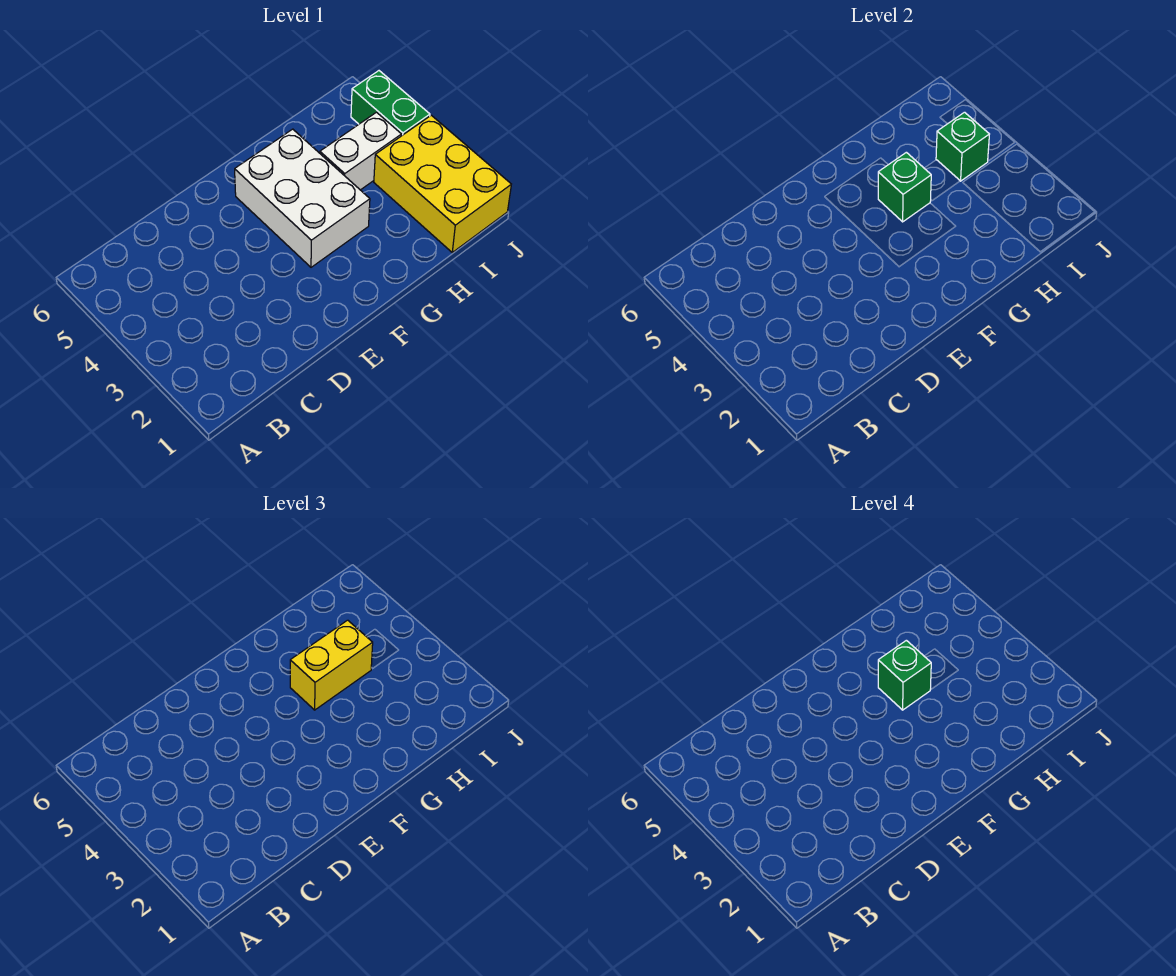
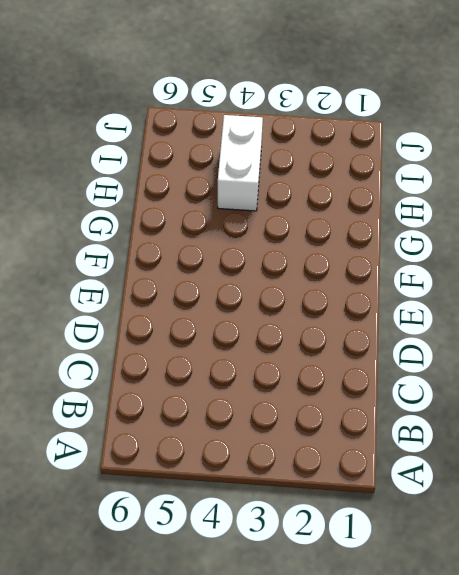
none -> white 2x3 brick [235,129,370,267]
none -> yellow 2x3 brick [374,115,511,252]

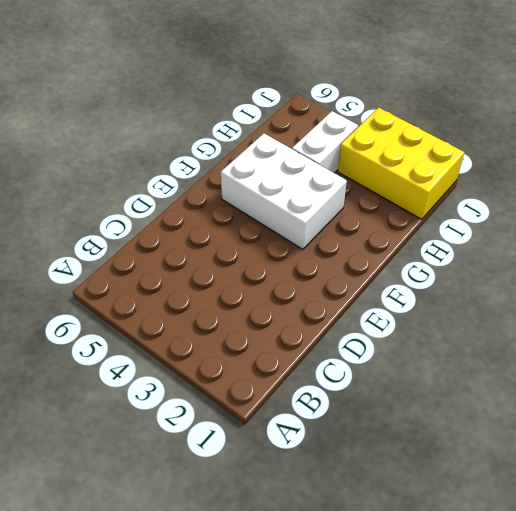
none -> green 1x2 brick [351,71,430,136]
none -> green 1x1 brick [878,152,931,222]

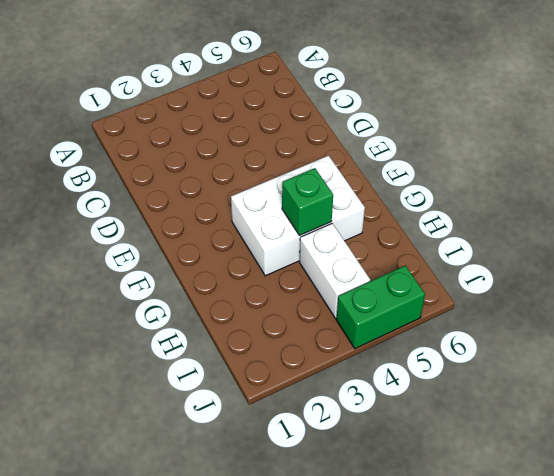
none -> yellow 2x3 brick [374,115,511,252]
none -> green 1x1 brick [936,112,989,181]

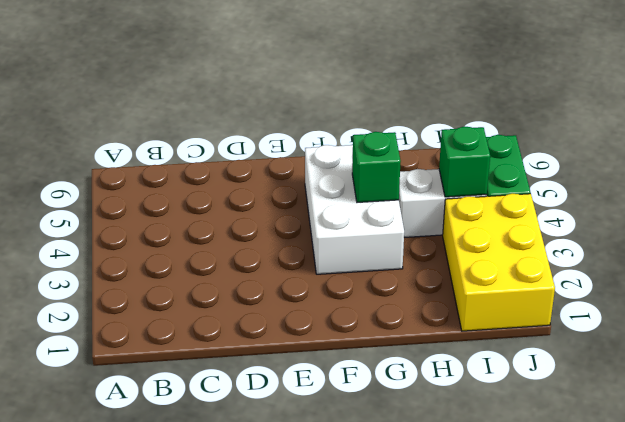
none -> yellow 1x2 brick [290,620,373,710]
none -> green 1x1 brick [878,640,931,710]

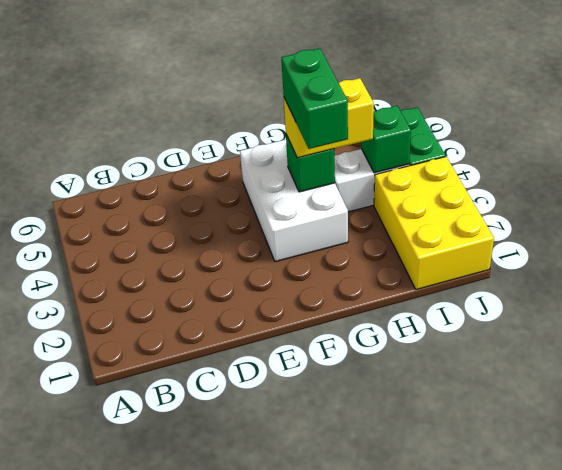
green 1x2 brick [281,48,348,149] -> green 1x1 brick [878,640,931,710]

